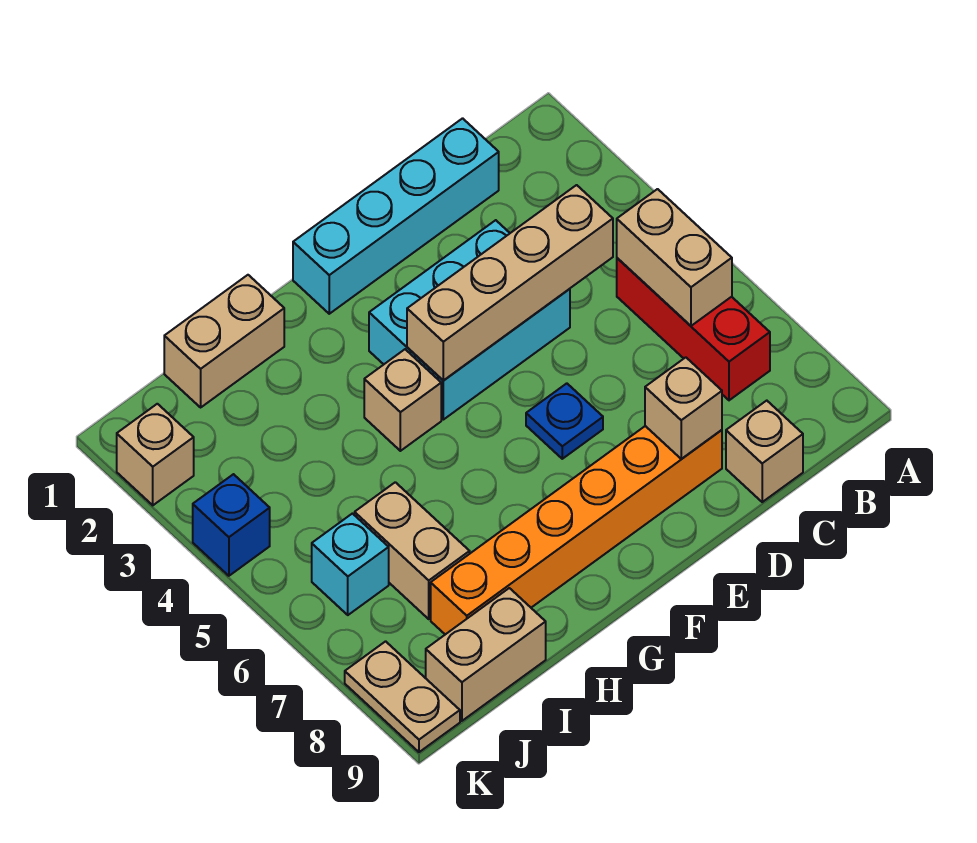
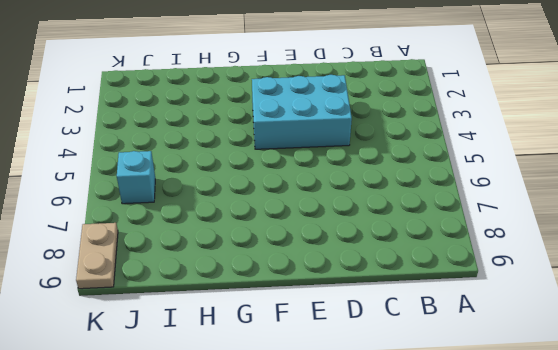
none -> red 1x3 brick [617,258,770,400]
none -> cyan 1x4 brick [293,118,499,314]
none -> tan 1x1 brick [726,401,803,502]

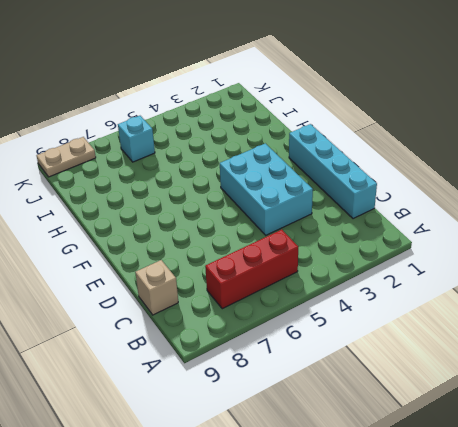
none -> orange 1x6 brick [431,426,722,634]
none -> blue 1x1 plate [526,383,603,459]
none -> tan 1x1 brick [364,349,441,451]

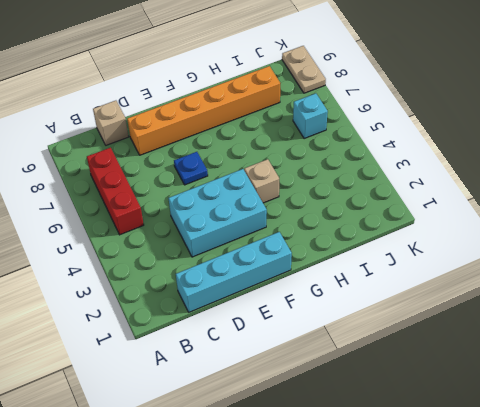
none -> tan 1x2 brick [164,275,284,407]
none -> tan 1x2 brick [355,482,470,619]
none -> tan 1x2 brick [426,588,546,721]

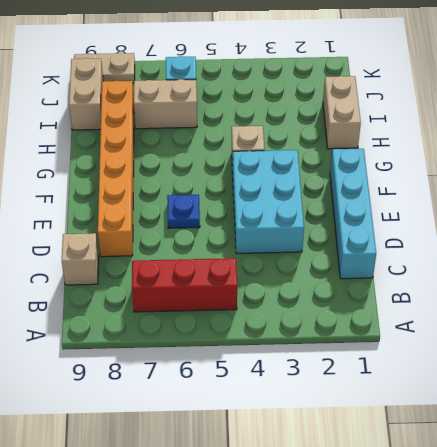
none -> tan 1x1 brick [117,404,194,505]
none -> blue 1x1 brick [193,474,270,576]
none -> tan 1x2 brick [617,189,732,326]

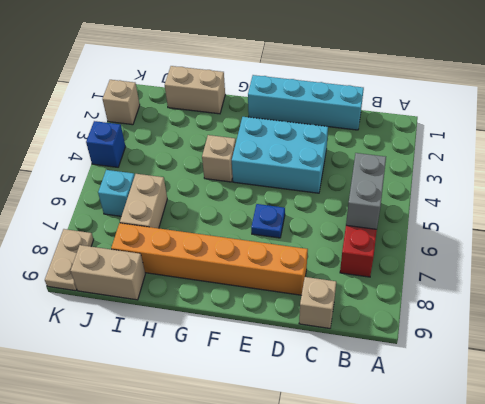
grey 1x2 brick [346,153,386,229] -> tan 1x2 brick [617,189,732,326]
none -> tan 1x4 brick [407,185,613,381]
none -> tan 1x1 brick [645,357,722,459]

